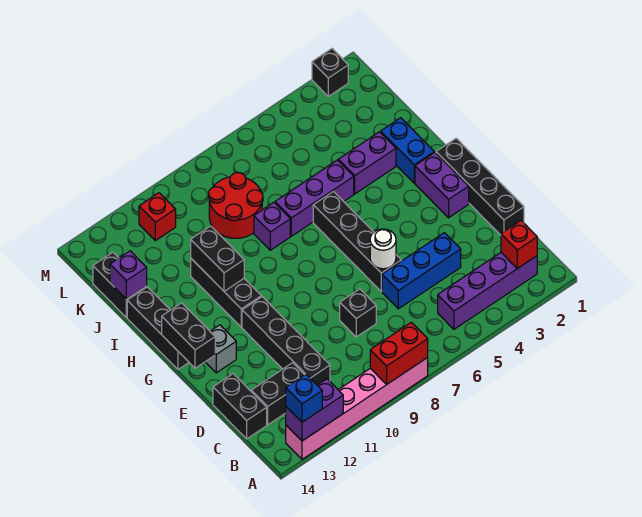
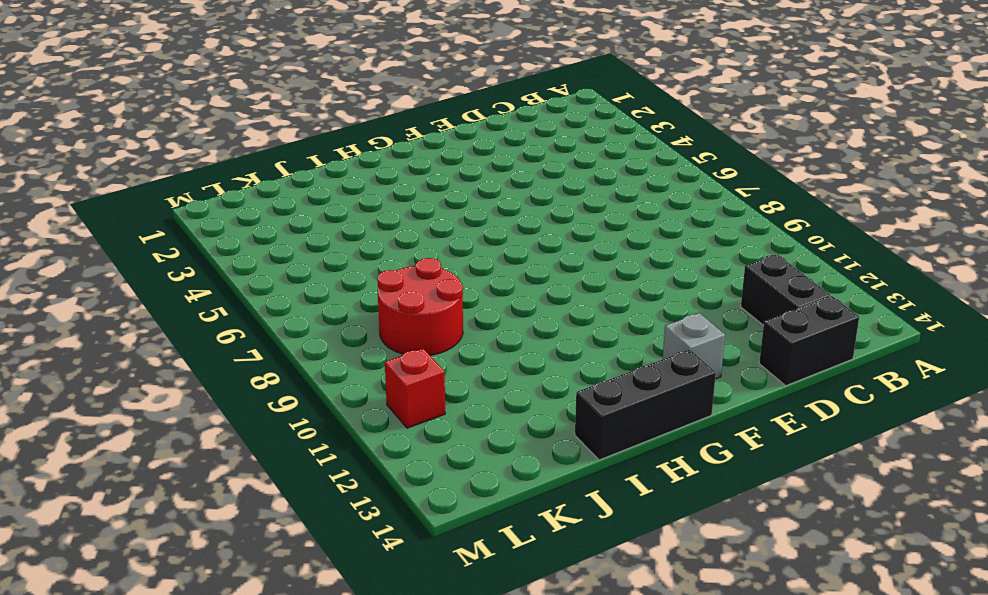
none -> pink 1x6 brick [286,358,428,459]
none -> purple 1x4 brick [438,253,537,329]
none -> black 1x4 brick [242,297,330,385]

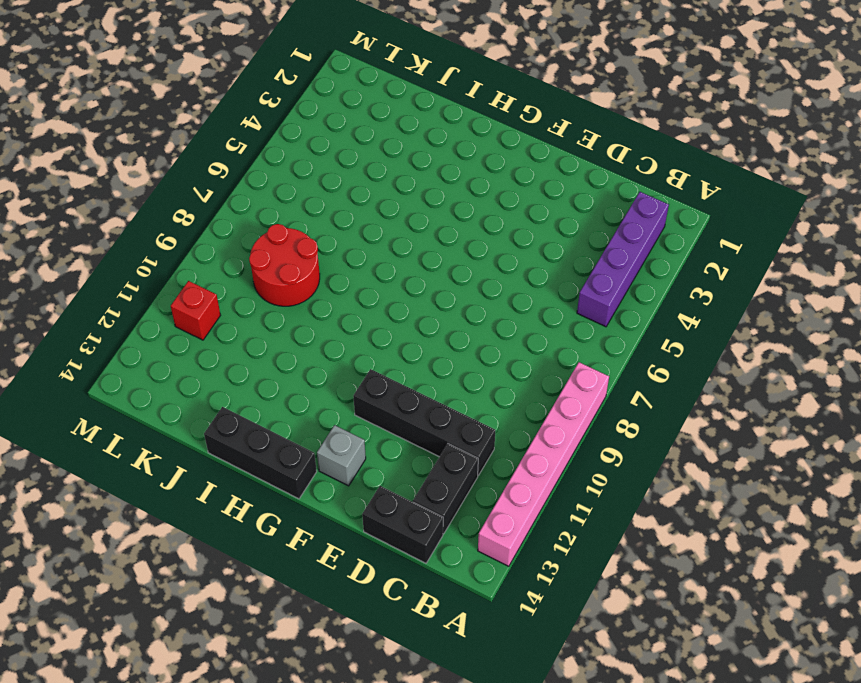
none -> black 1x4 brick [436,138,524,235]
none -> blue 1x3 brick [382,233,461,309]
none -> black 1x1 brick [340,289,376,337]

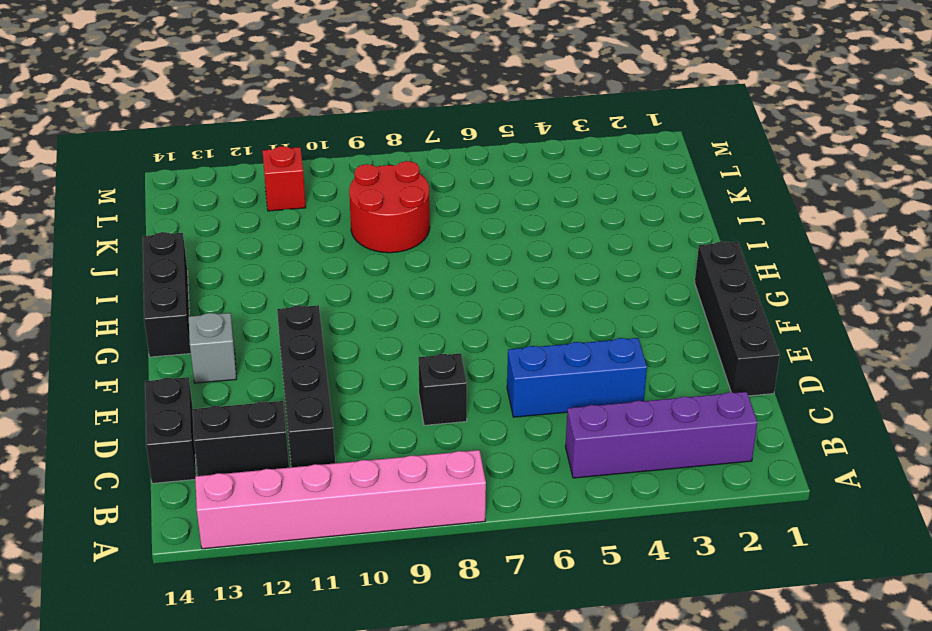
none -> black 1x4 brick [313,192,401,291]
none -> purple 1x2 brick [415,153,469,218]
none -> black 1x3 brick [191,259,261,327]

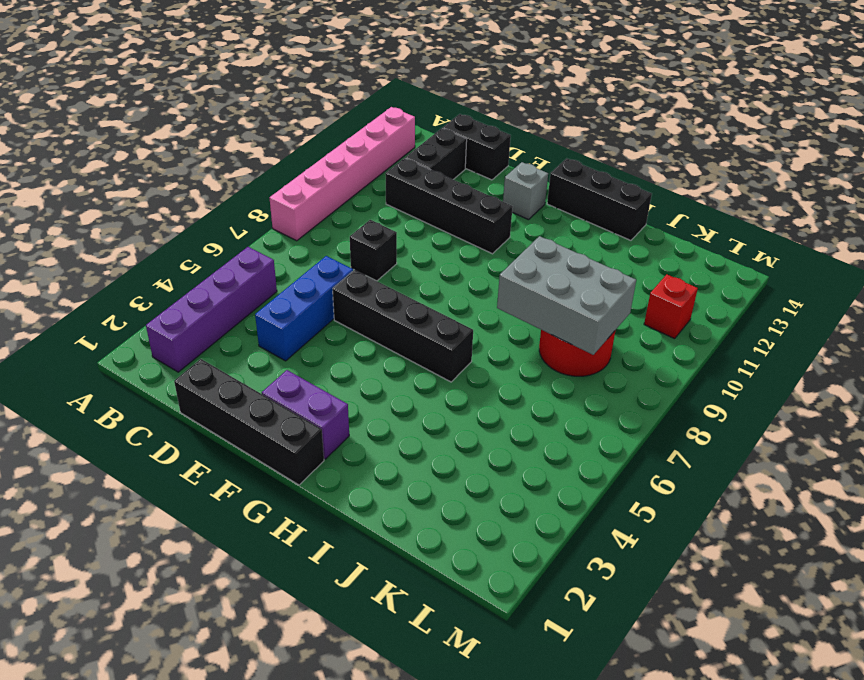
grey 2x3 brick [497,236,636,355] -> none
none -> black 1x3 brick [191,259,261,327]
none -> blue 1x2 brick [381,118,434,183]
none -> purple 1x2 brick [338,132,396,194]

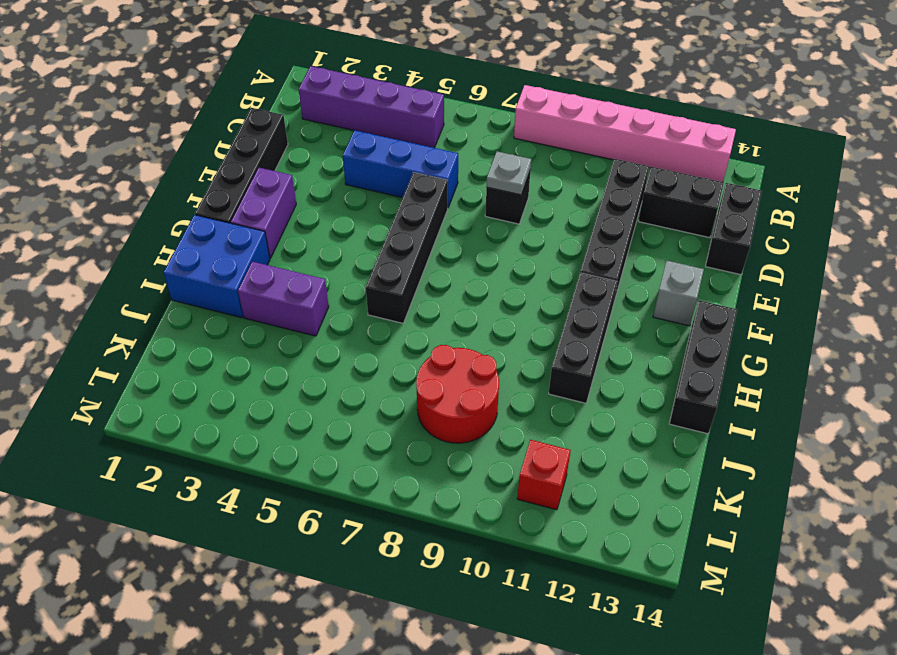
grey 1x1 plate [487,151,531,195] -> none
blue 2x2 brick [164,215,270,318] -> blue 1x2 brick [381,118,434,183]
none -> purple 1x3 brick [275,160,354,236]
none -> purple 1x1 brick [254,203,290,250]
none -> black 1x2 brick [93,252,147,318]

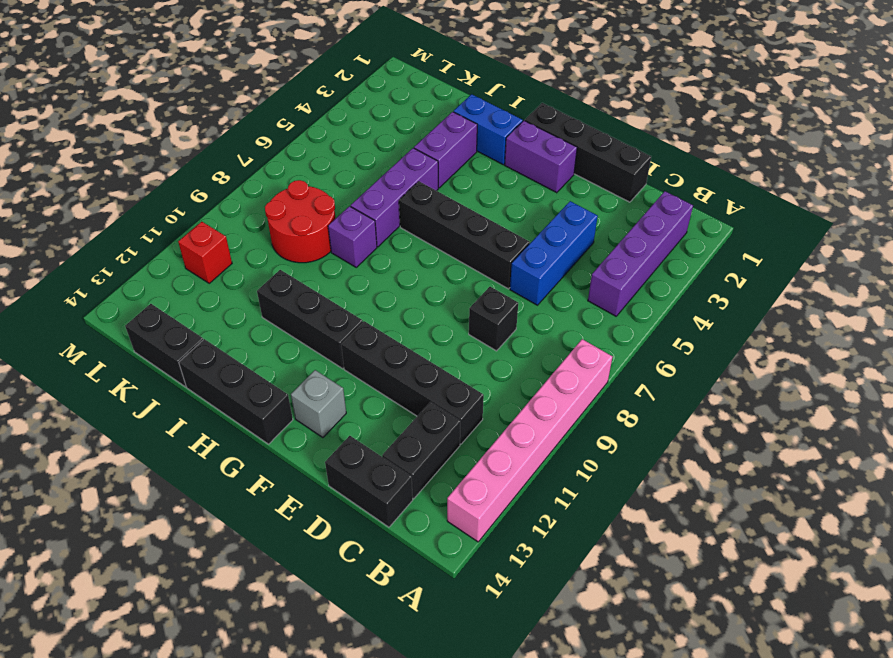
none -> black 1x1 brick [312,49,348,96]
none -> red 1x2 brick [370,322,428,385]
none -> purple 1x2 brick [286,379,343,441]

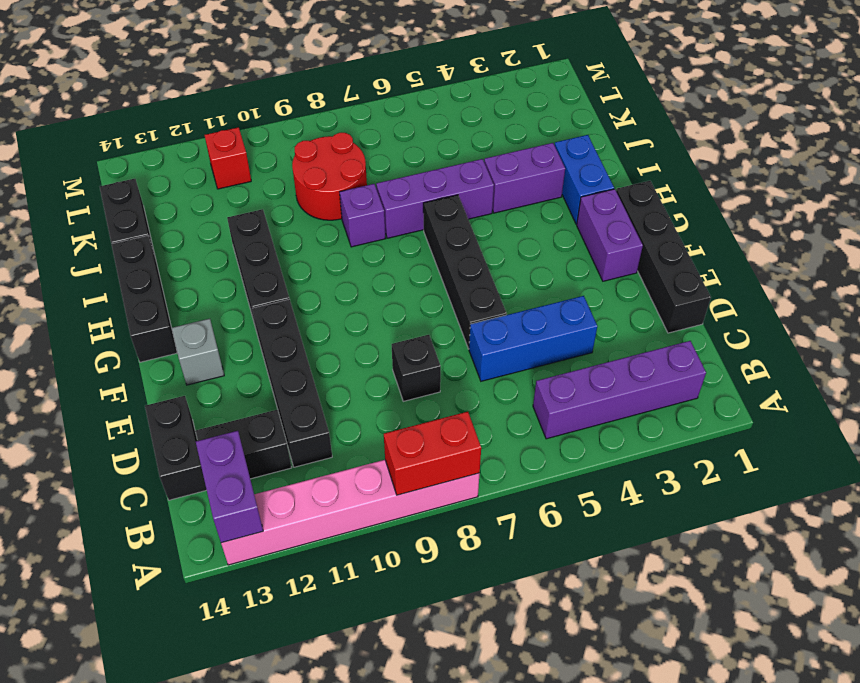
purple 1x2 brick [196,431,263,543] -> purple 1x2 brick turned to [286,379,343,441]
none -> black 1x1 brick [312,49,348,96]
none -> red 1x1 brick [501,221,537,268]
none -> white 1x1 round brick [370,229,396,269]

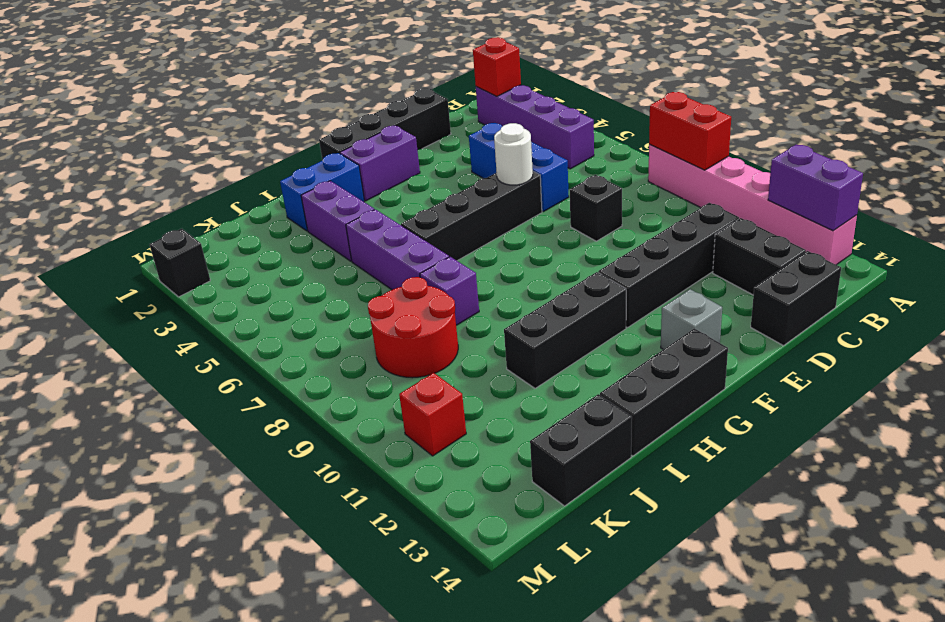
none -> black 1x2 brick [162,303,215,368]
none -> black 1x2 brick [191,226,244,291]
none -> purple 1x1 brick [110,251,147,299]

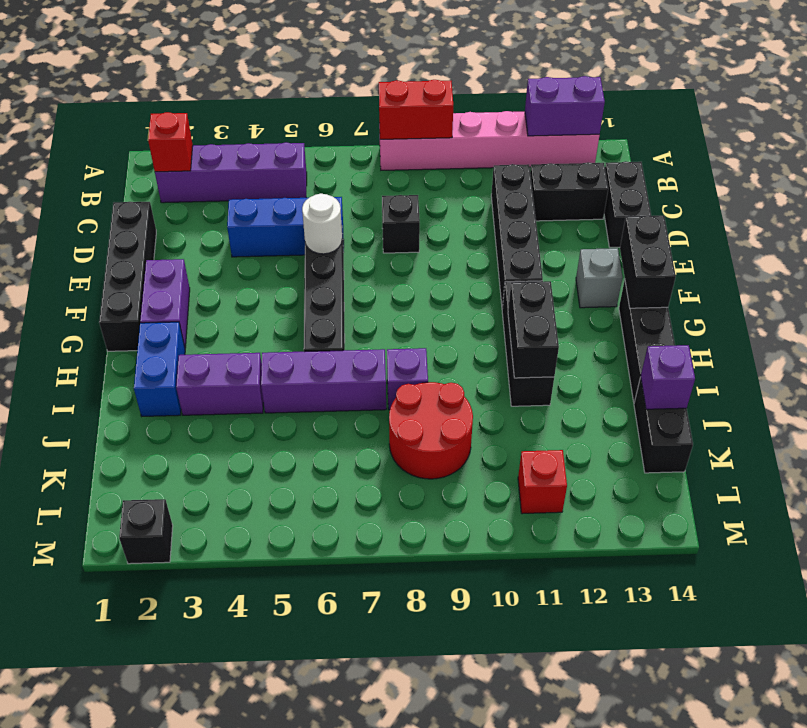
none -> blue 1x1 brick [286,374,322,422]

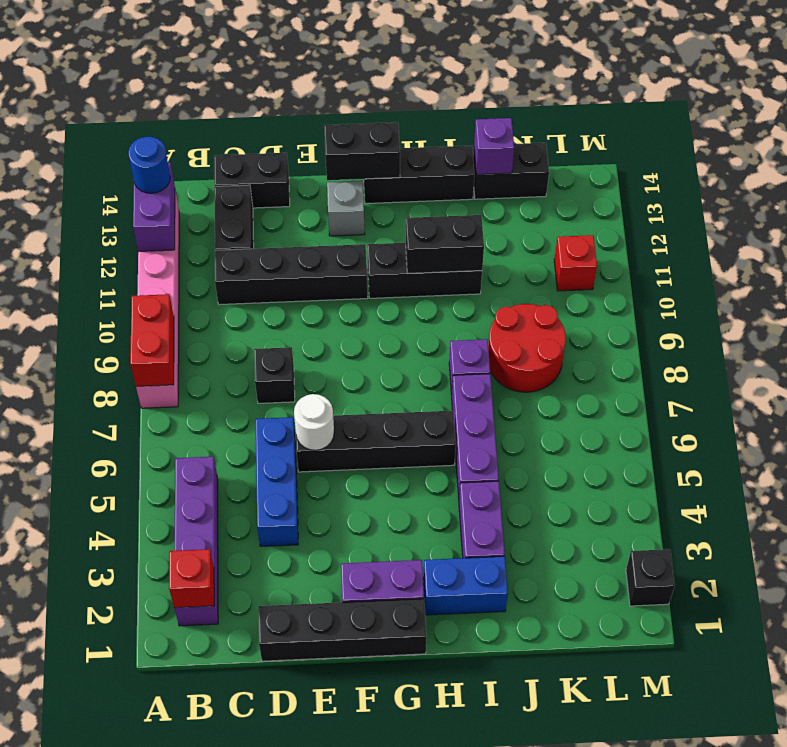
blue 1x1 round brick [128,137,170,193] -> blue 1x1 brick [286,374,322,422]

